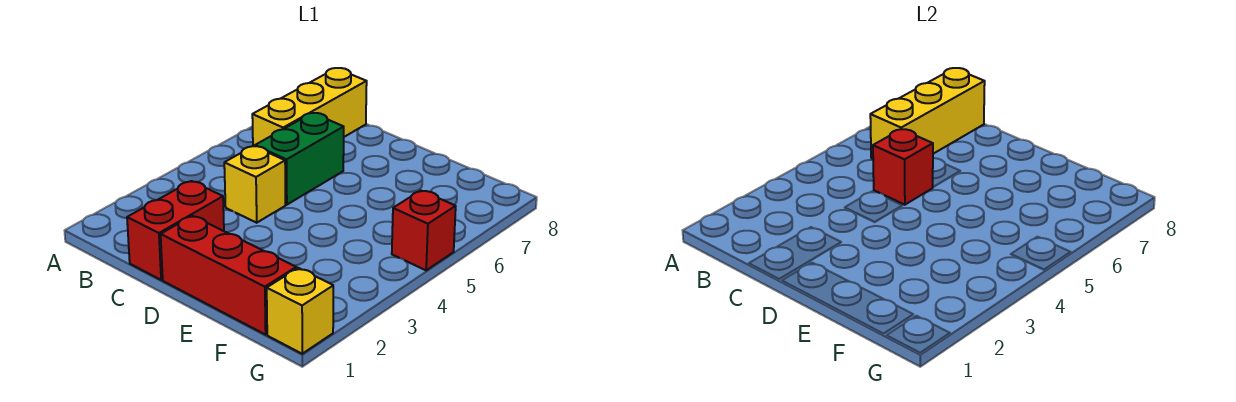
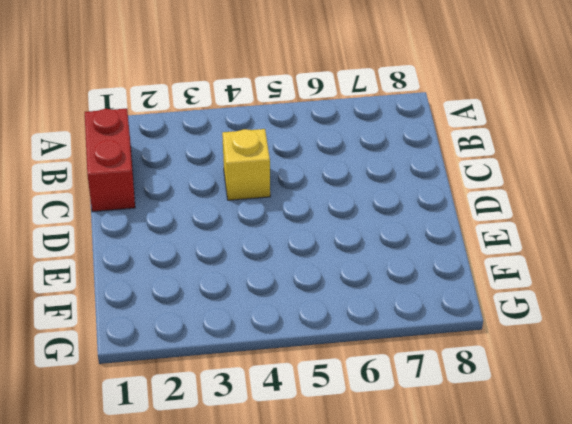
red 1x2 brick [85,109,135,212] -> red 1x2 brick turned to [127,181,224,280]
none -> yellow 1x3 brick [252,68,367,146]
none -> green 1x2 brick [255,113,344,205]

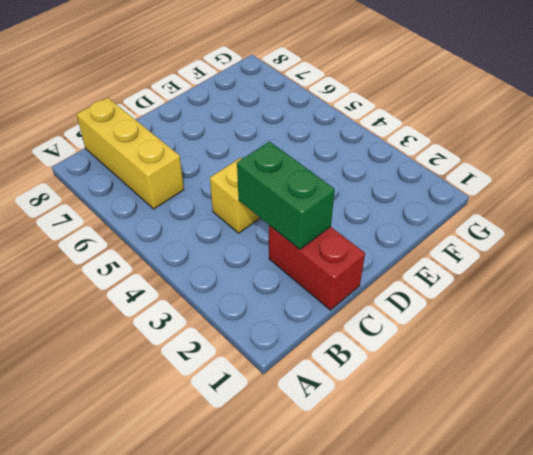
green 1x2 brick [237,142,335,250] -> green 1x2 brick moved to [255,113,344,205]
none -> red 1x3 brick [161,216,296,335]
none -> yellow 1x1 brick [267,268,333,354]

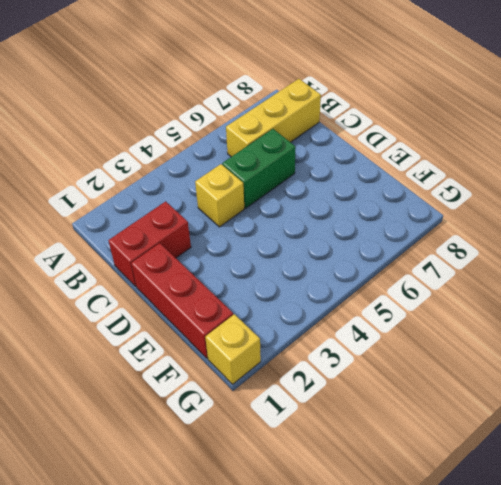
none -> red 1x1 brick [392,191,456,270]
none -> yellow 1x3 brick [870,68,985,159]

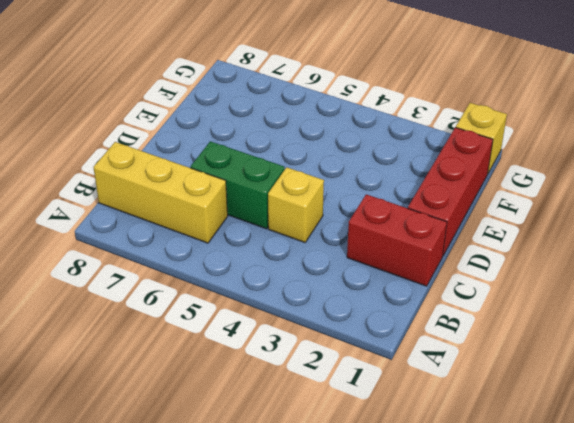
none -> red 1x1 brick [392,191,456,270]
none -> yellow 1x3 brick [870,68,985,159]

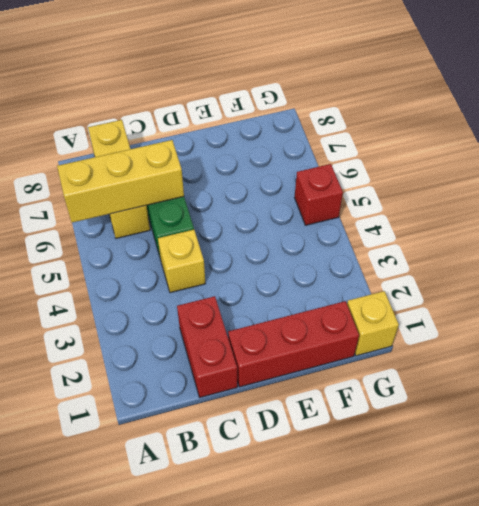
yellow 1x3 brick [57,140,184,223] -> yellow 1x3 brick turned to [870,68,985,159]
none -> red 1x1 brick [873,129,933,205]

